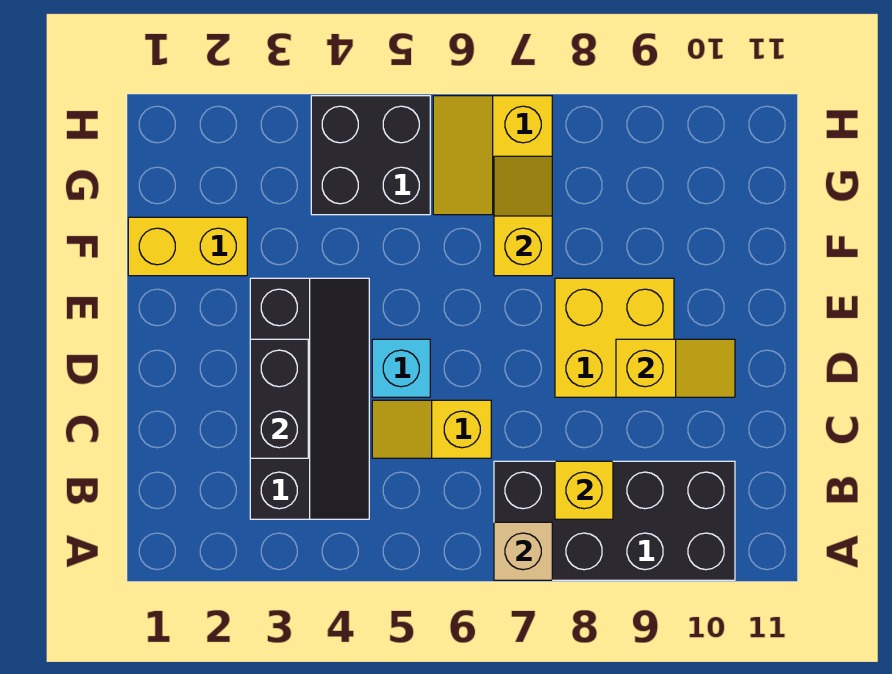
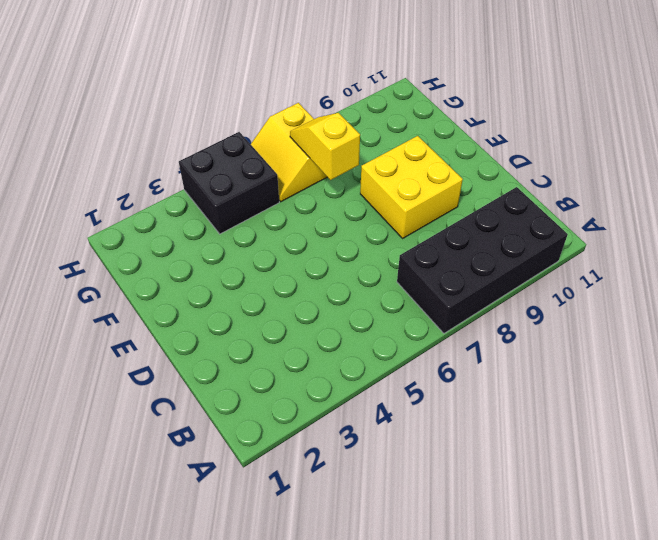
none -> black 2x4 slope [250,278,369,519]
none -> yellow 1x2 slope [372,400,491,458]
none -> cyan 1x1 brick [372,339,430,397]

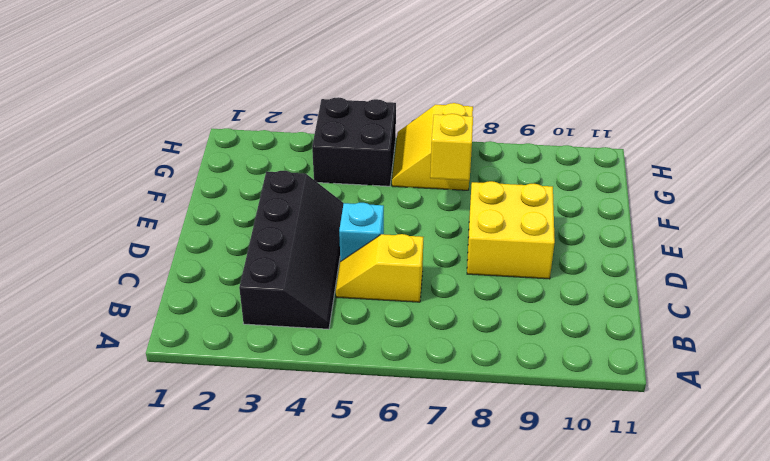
none -> black 2x4 brick [494,461,735,580]
none -> yellow 1x2 brick [128,217,247,276]
none -> tan 1x1 brick [494,522,552,580]

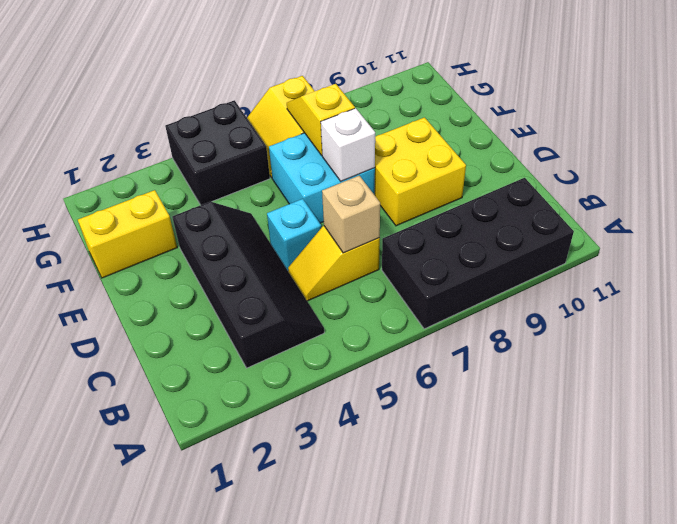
tan 1x1 brick [322,176,380,253] -> tan 1x1 brick moved to [494,522,552,580]
cyan 2x2 brick [269,133,375,223] -> none
white 1x1 brick [321,108,375,181] -> none
none -> yellow 1x1 brick [555,461,613,519]
none -> black 1x2 brick [250,339,308,458]
none -> yellow 1x2 slope [616,339,735,397]

